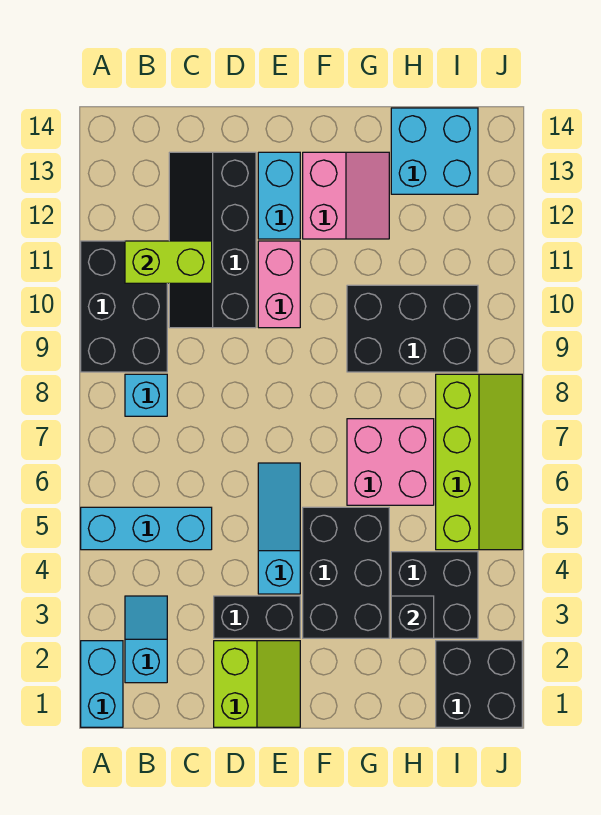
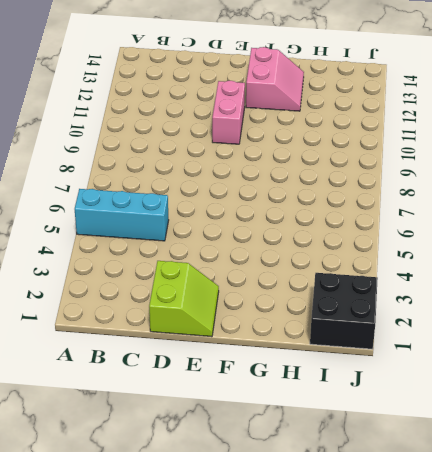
none -> cyan 1x2 brick [81,641,123,727]
none -> black 2x3 brick [81,241,167,372]
none -> cyan 1x2 slope [125,596,167,683]

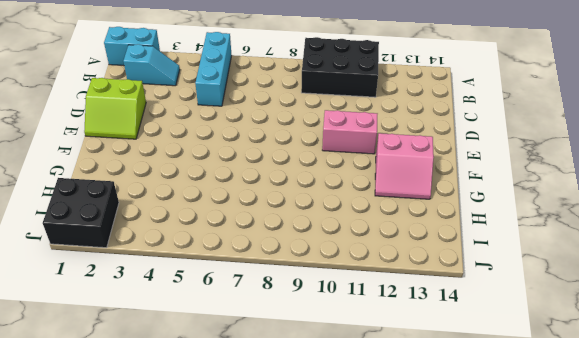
none -> cyan 1x1 brick [125,374,167,416]
none -> black 2x4 slope [169,152,256,328]
none -> black 1x2 brick [214,596,300,638]

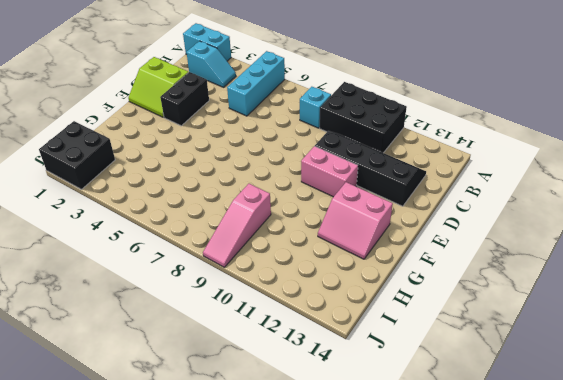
pink 1x3 slope [203,184,271,267] -> black 2x3 brick [347,285,478,372]
none -> cyan 1x3 slope [258,463,300,594]
none -> cyan 1x2 brick [258,152,300,239]
none -> black 2x3 brick [303,507,389,638]

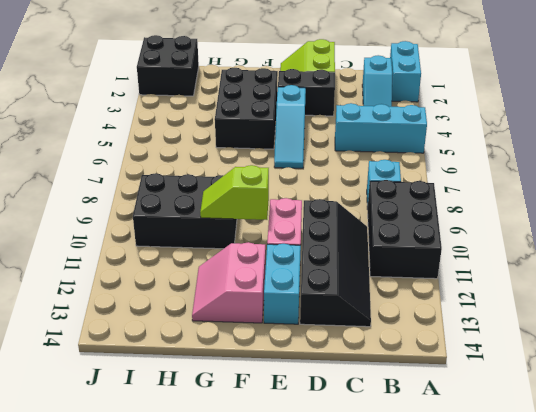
lime 1x2 slope [200,165,269,220] -> none
none -> pink 2x2 brick [347,419,434,505]
none -> black 2x2 brick [391,552,478,638]
none -> cyan 2x2 brick [391,108,478,194]

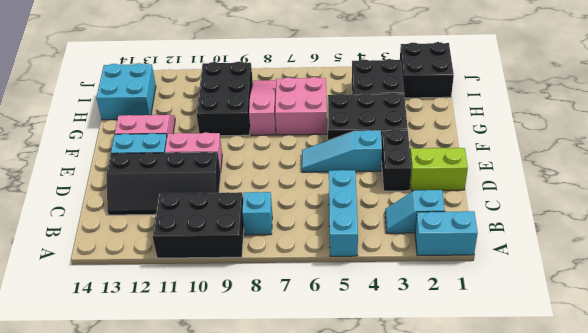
pink 1x3 slope [249,80,276,135] -> lime 2x4 slope [436,374,522,550]
none -> lime 1x2 brick [125,241,212,283]
none -> black 1x1 brick [391,596,434,638]

